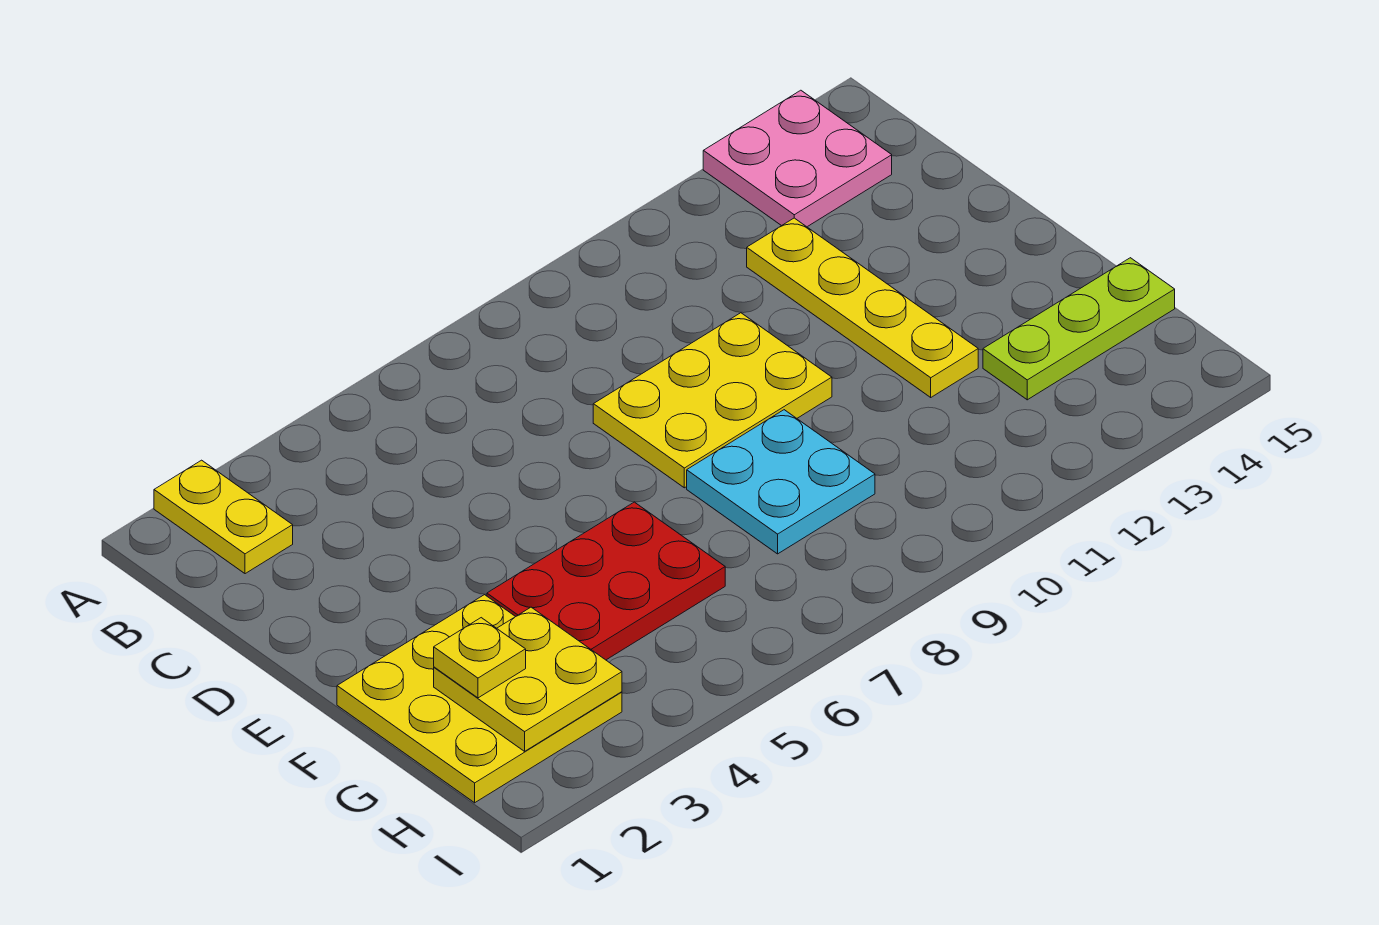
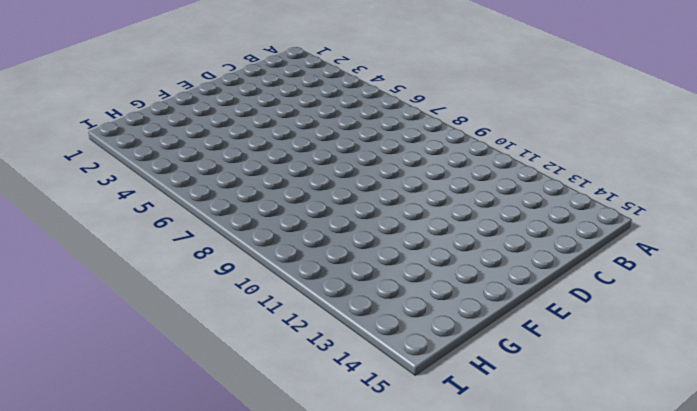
none -> yellow 1x2 plate [154,460,293,574]
none -> pink 2x2 plate [703,90,892,227]

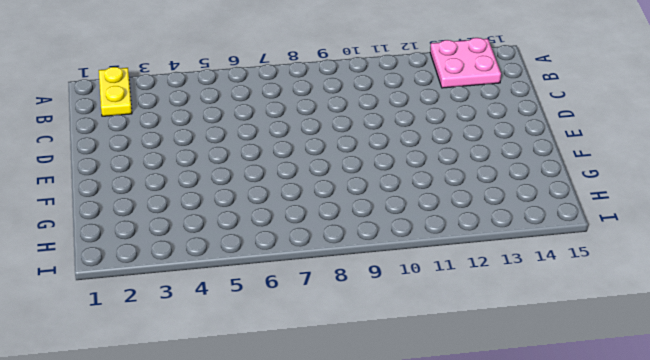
none -> yellow 1x4 plate [747,218,978,397]
none -> yellow 2x3 plate [593,313,832,488]

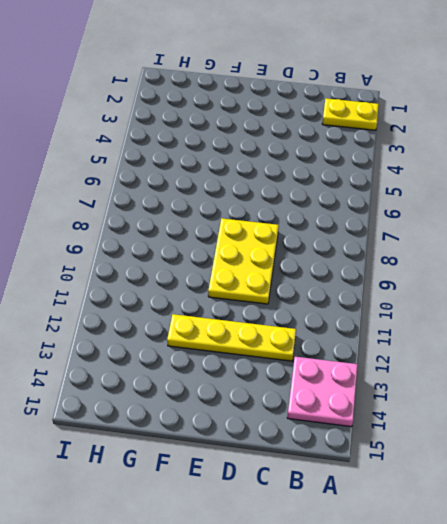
none -> yellow 3x3 plate [337,595,622,803]
none -> red 2x3 plate [487,502,725,660]

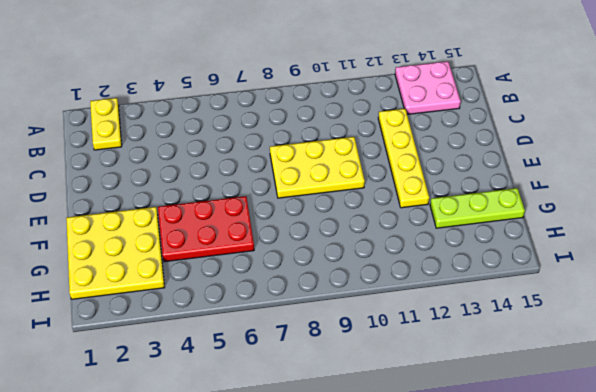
none -> cyan 2x2 plate [687,410,875,554]
none -> yellow 2x2 plate [434,607,622,751]

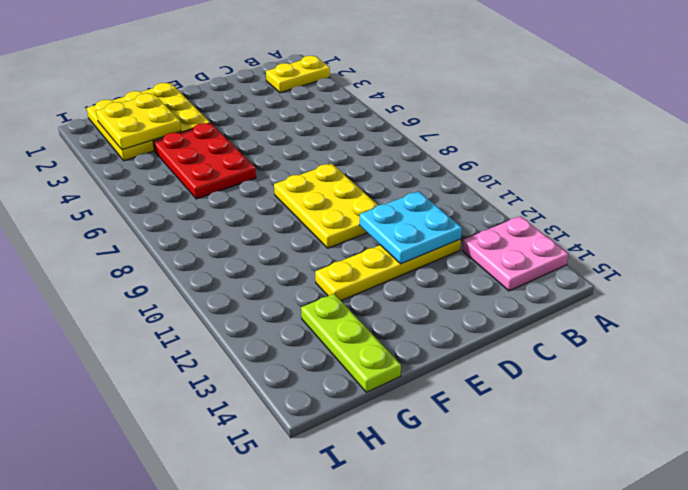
cyan 2x2 plate [360,192,462,264] -> cyan 2x2 plate moved to [687,410,875,554]
none -> yellow 1x1 plate [434,618,526,698]

